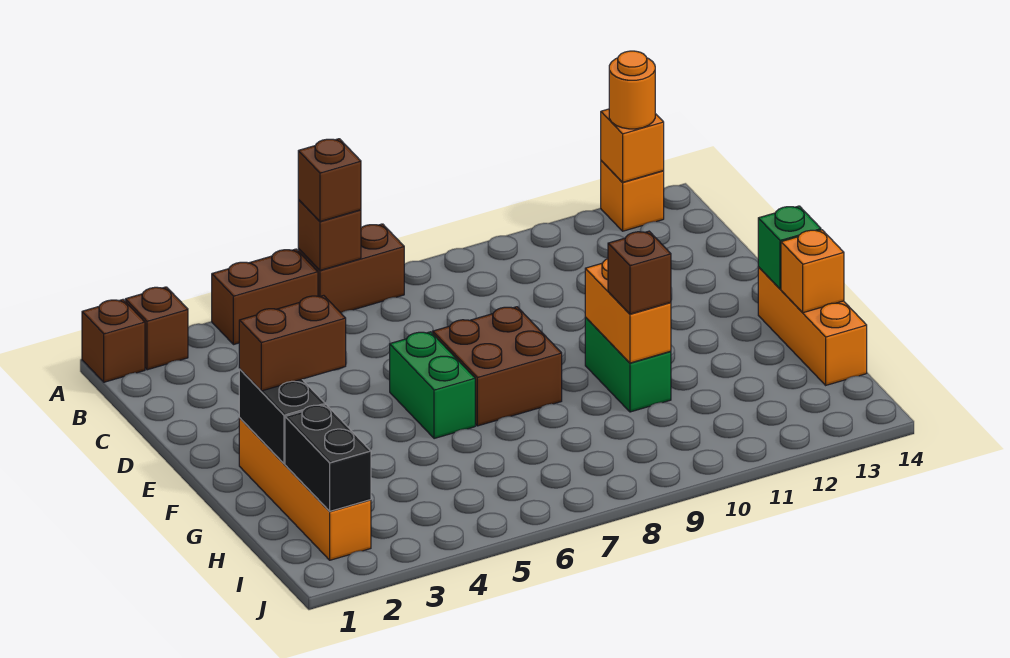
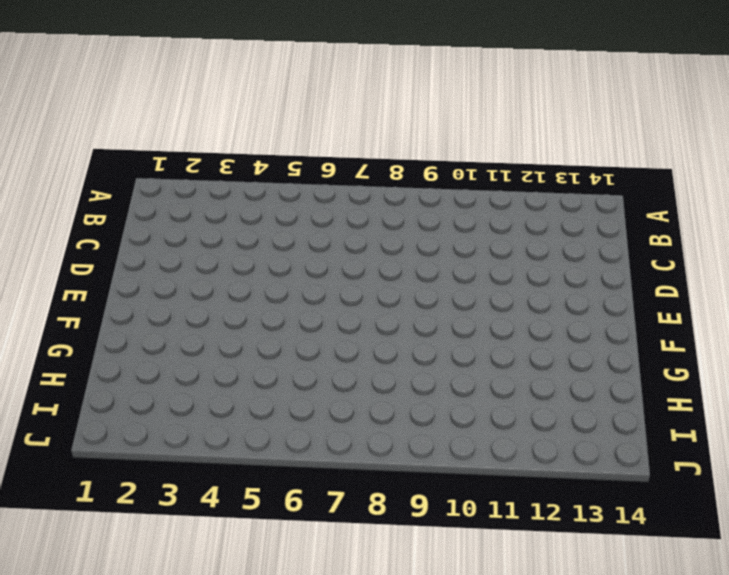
none -> brown 1x1 brick [82,300,145,382]
none -> brown 1x1 brick [125,287,188,370]
none -> brown 1x2 brick [212,249,318,345]

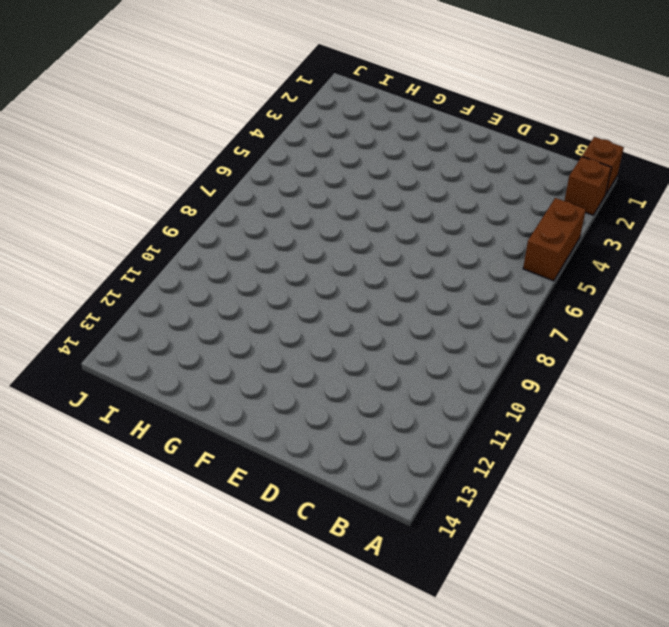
none -> brown 1x2 brick [298,224,404,313]
none -> orange 1x1 brick [601,161,664,231]
none -> green 1x2 brick [390,332,475,439]

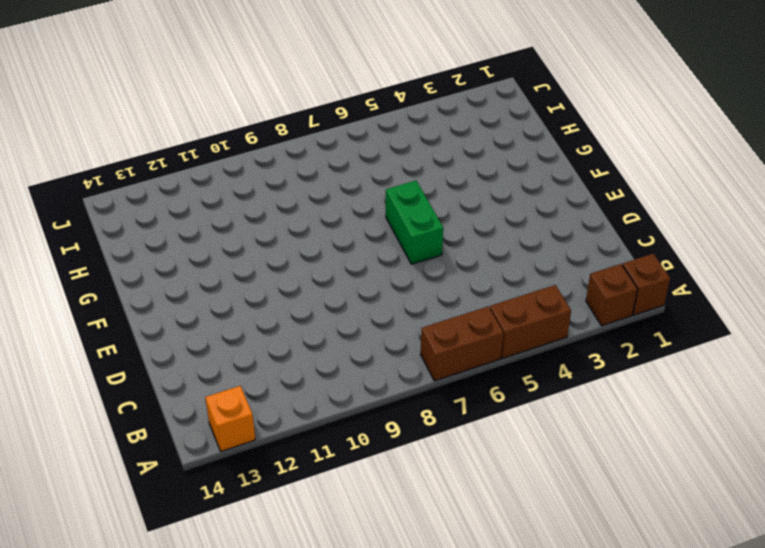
none -> brown 2x2 brick [433,307,562,426]
none -> orange 1x4 brick [239,418,371,560]
none -> green 1x2 brick [585,317,671,412]

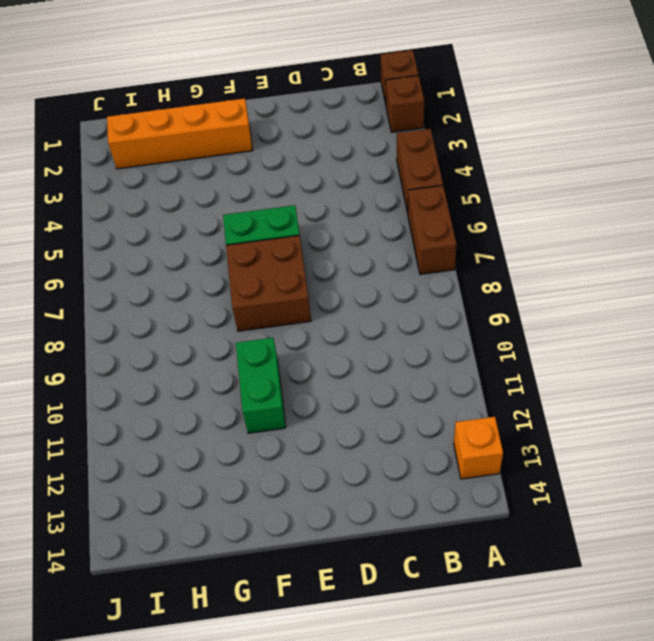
green 1x2 brick [236,338,286,433] -> green 1x2 brick turned to [585,317,671,412]
none -> orange 1x3 brick [758,267,867,385]
none -> brown 1x1 brick [298,200,361,270]
none -> orange 1x1 brick [601,109,664,182]

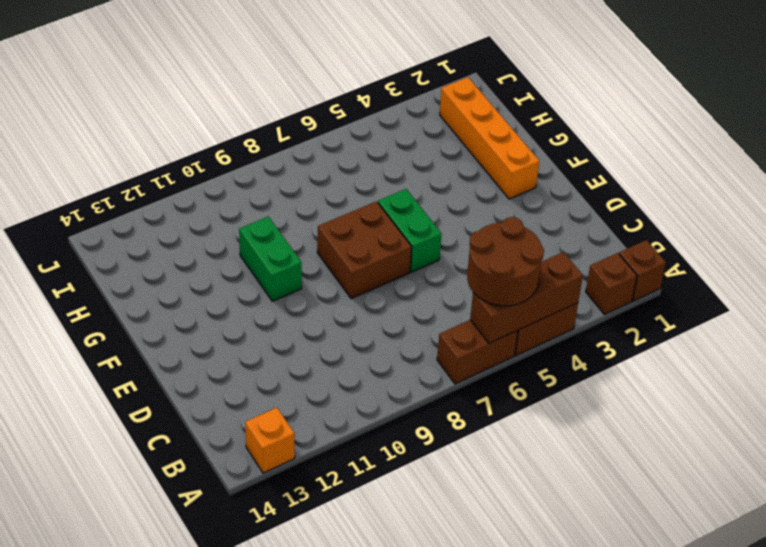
brown 1x3 brick [470,252,583,343] -> brown 1x1 brick [298,200,361,270]
brown 2x2 round brick [467,217,544,306] -> brown 1x1 brick [298,139,361,221]
none -> orange 1x3 brick [758,267,867,385]
none -> orange 1x1 brick [601,109,664,182]
none -> black 1x2 brick [239,369,325,464]

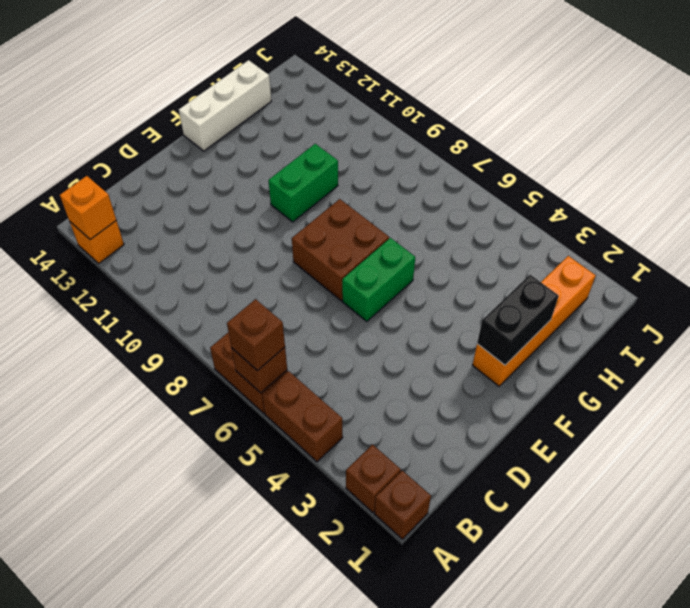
white 1x3 brick [179,60,271,151] -> orange 1x3 brick [758,267,867,385]
none -> orange 1x2 brick [585,259,671,363]
none -> green 1x1 brick [758,206,821,289]
none -> orange 1x1 brick [781,230,844,313]

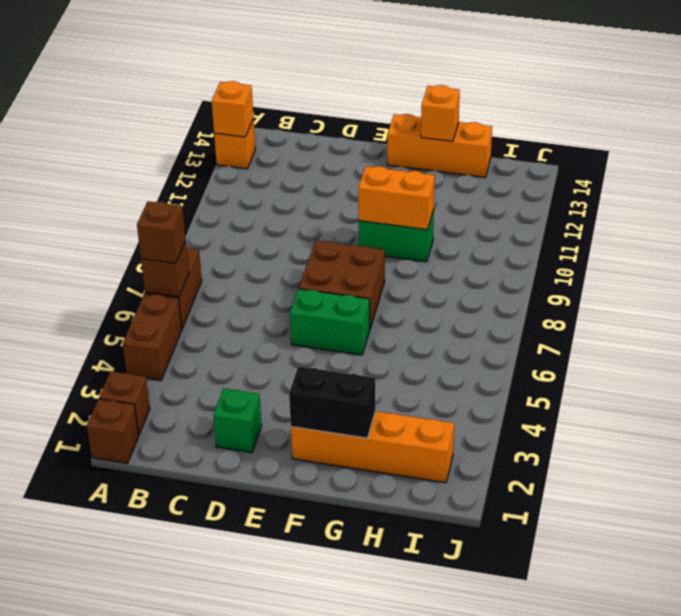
green 1x1 brick [213,388,262,453] -> green 1x1 brick moved to [758,206,821,289]
none -> black 1x2 brick [285,405,371,511]
none -> orange 1x1 round brick [609,51,655,129]
none -> brown 1x2 brick [239,295,346,391]

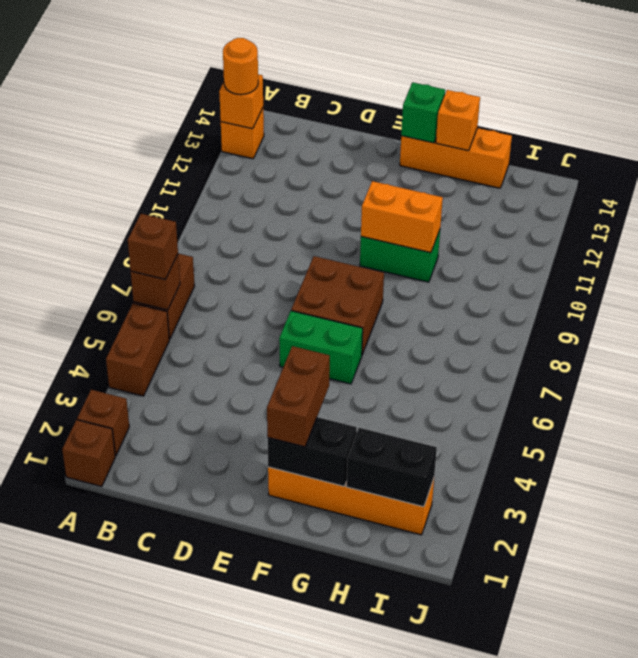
none -> brown 1x1 brick [608,231,671,314]

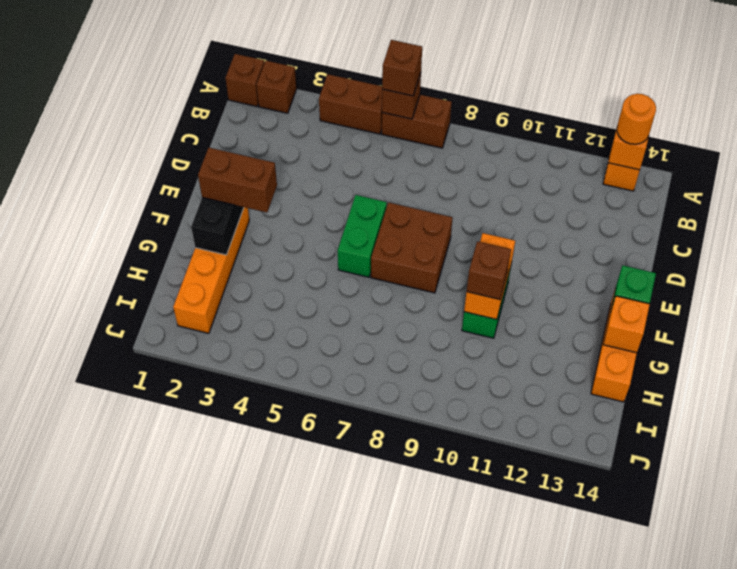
none -> black 1x2 brick [285,405,371,511]

